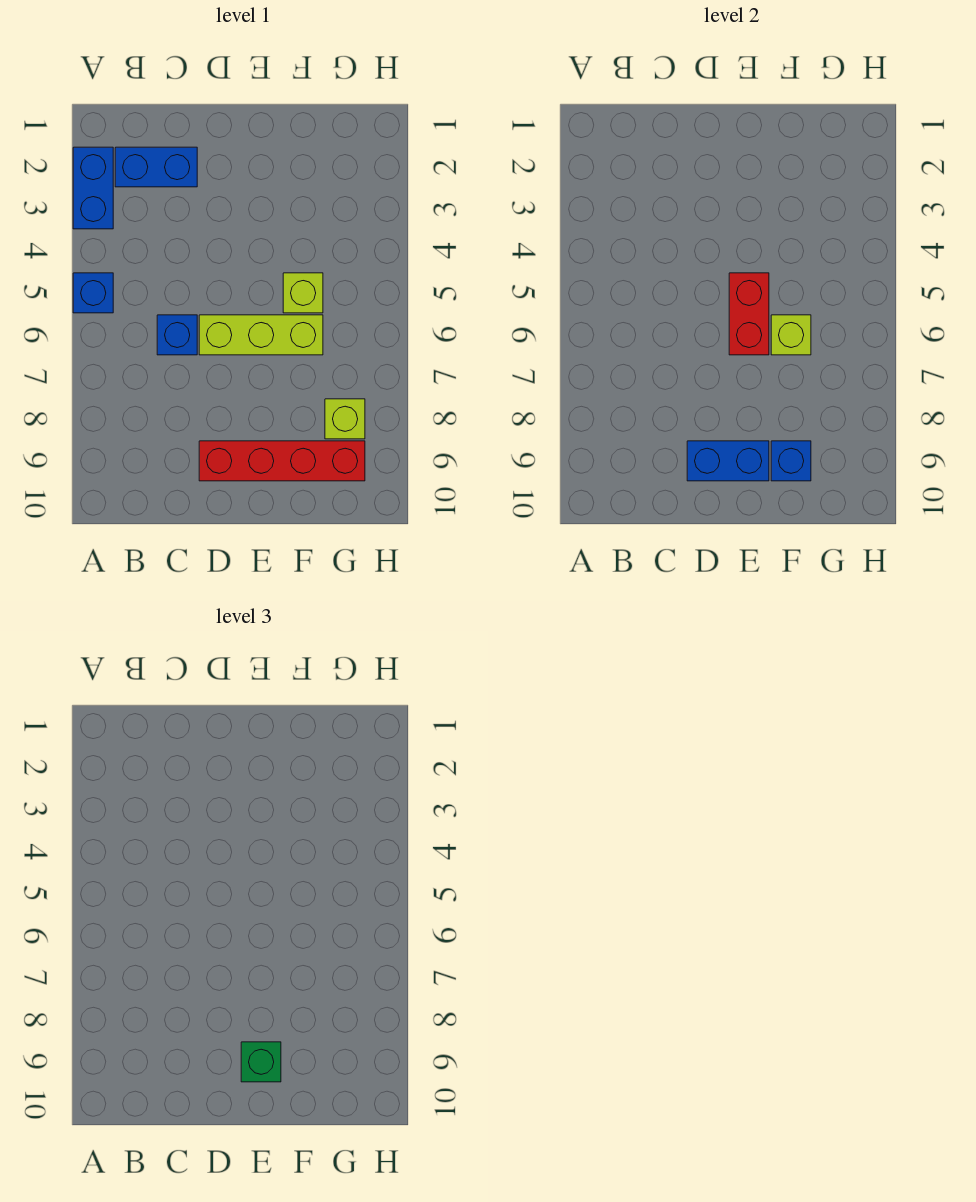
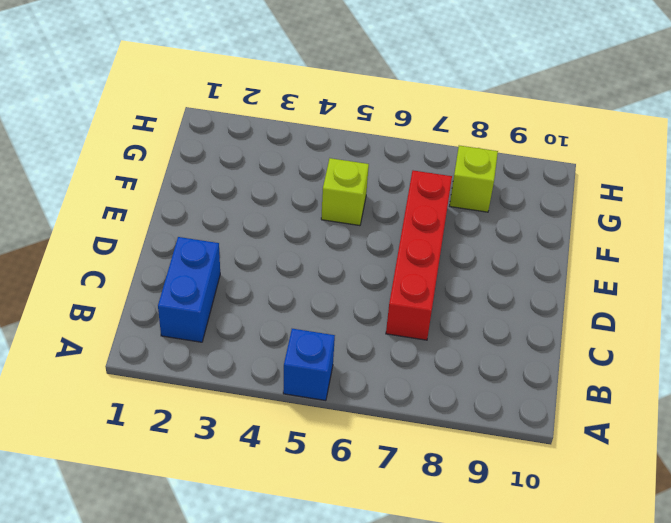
red 1x4 brick [386,171,452,340] -> red 1x4 brick moved to [199,441,365,481]
none -> blue 1x2 brick [73,147,113,229]
none -> blue 1x1 brick [157,315,197,355]
none -> lime 1x3 brick [199,315,323,355]

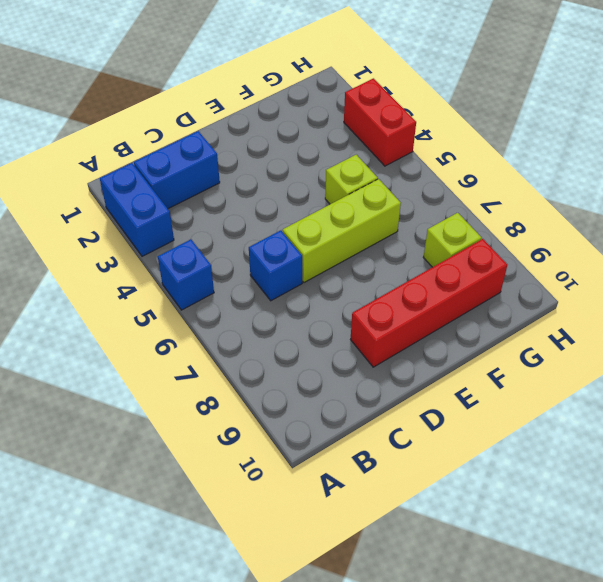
red 1x2 brick [344,78,416,166] -> red 1x2 brick moved to [729,273,769,355]
none -> blue 1x2 brick [687,441,769,481]
none -> lime 1x1 brick [771,315,811,355]
none -> blue 1x1 brick [771,441,811,481]

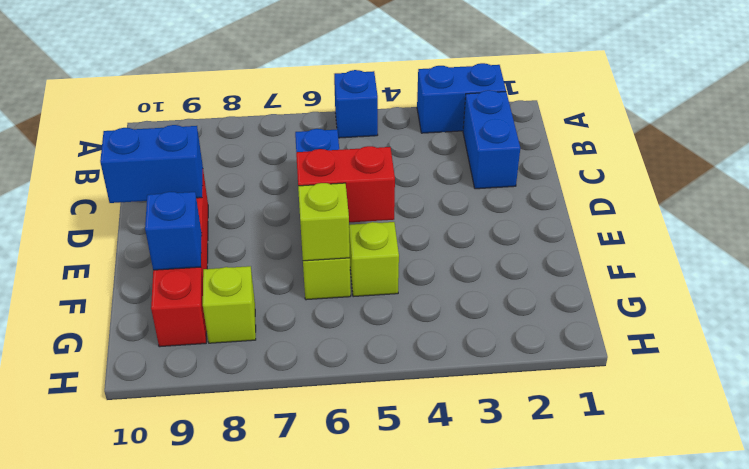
blue 1x2 brick [100,125,203,203] -> blue 1x2 brick turned to [687,441,769,481]
none -> green 1x1 brick [241,1042,281,1082]

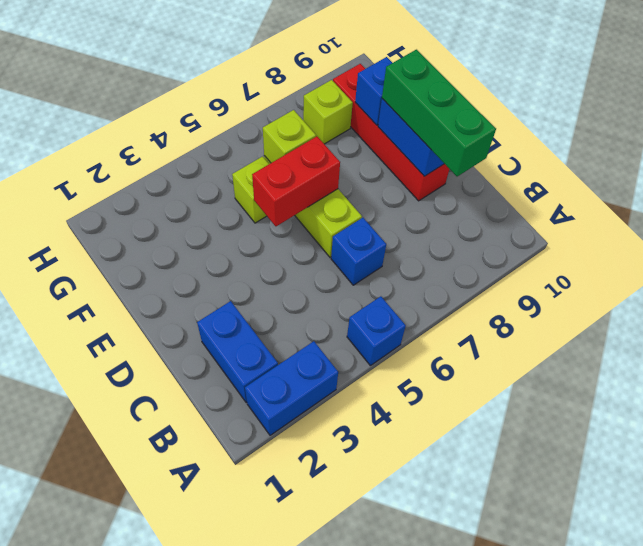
green 1x3 brick [382,50,496,177] -> green 1x1 brick [241,1042,281,1082]

